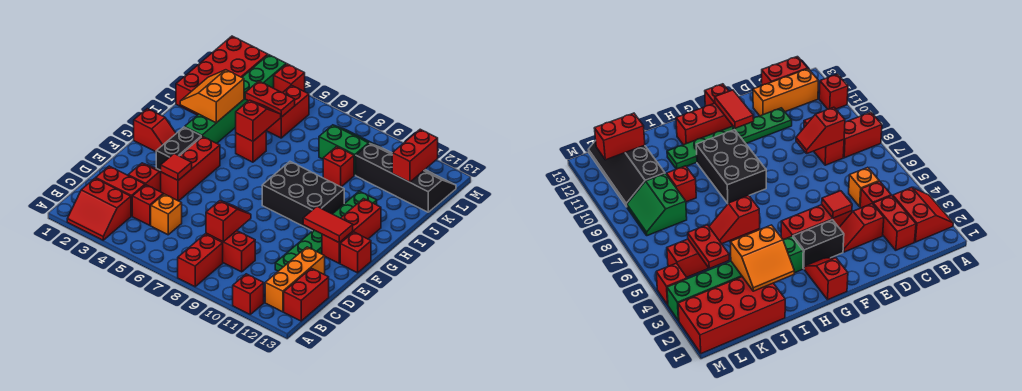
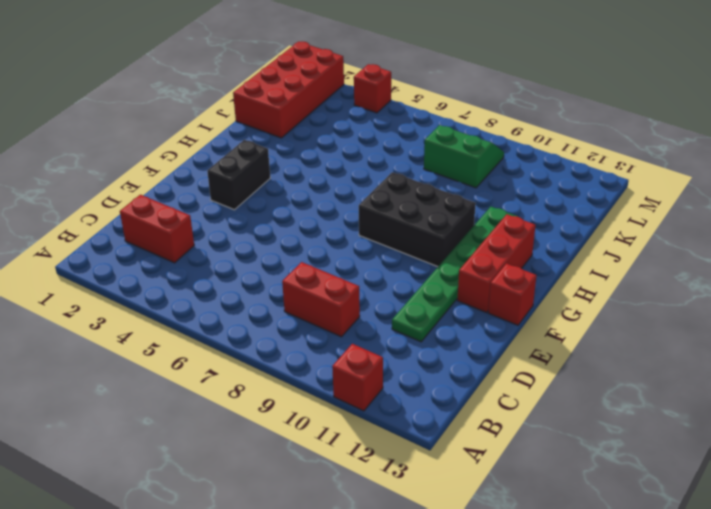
none -> red 2x2 slope [67,178,131,240]
none -> red 1x2 brick [178,234,223,287]
none -> orange 1x3 brick [265,247,325,312]
none -> red 1x2 brick [284,268,329,321]

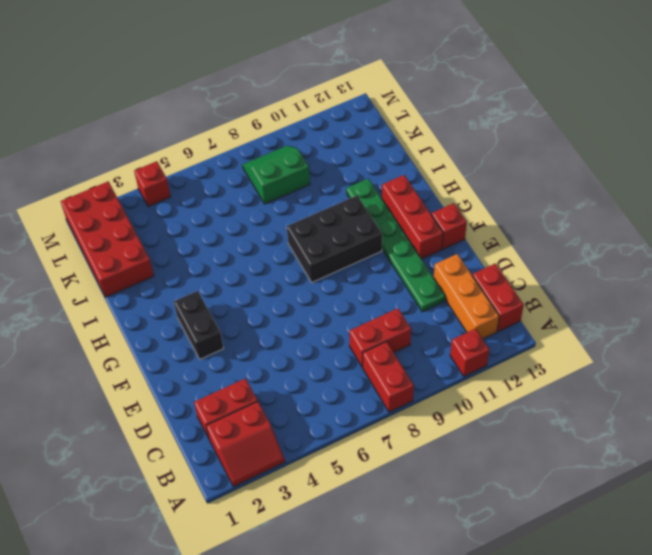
none -> red 1x1 brick [132,185,163,225]
none -> orange 1x1 brick [151,194,182,235]
none -> red 1x2 slope [128,163,161,192]
none -> red 1x3 brick [161,136,220,201]

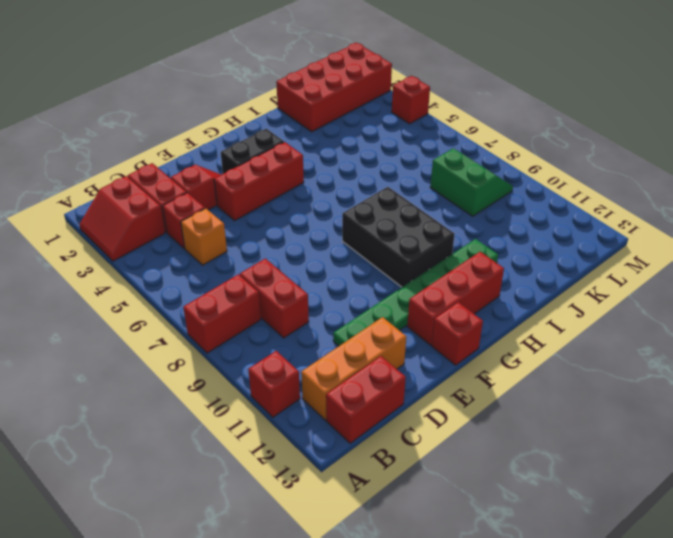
none -> red 1x2 slope [134,109,176,152]
none -> green 1x6 brick [185,55,286,143]
none -> red 1x1 brick [236,131,266,162]
none -> red 1x1 brick [323,147,354,187]

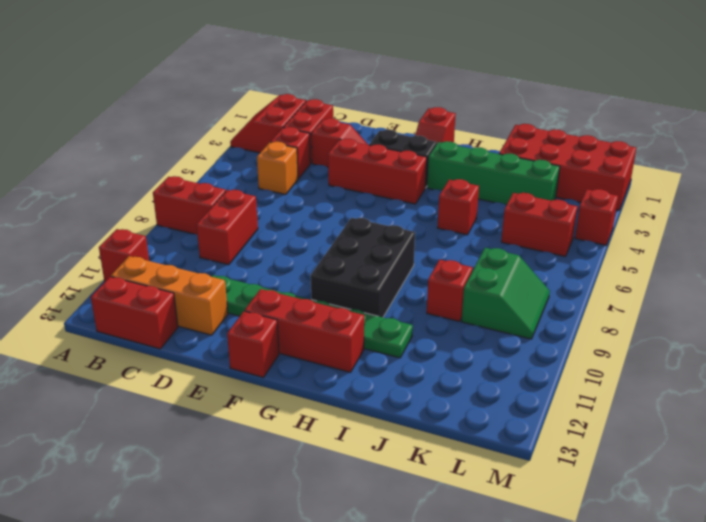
green 1x4 brick [427,141,560,205] -> green 1x6 brick [185,55,286,143]
none -> black 2x4 slope [356,143,456,212]
none -> red 1x2 slope [206,201,251,242]
none -> red 1x1 tile [161,153,192,180]
none -> red 1x2 tile [303,206,353,243]

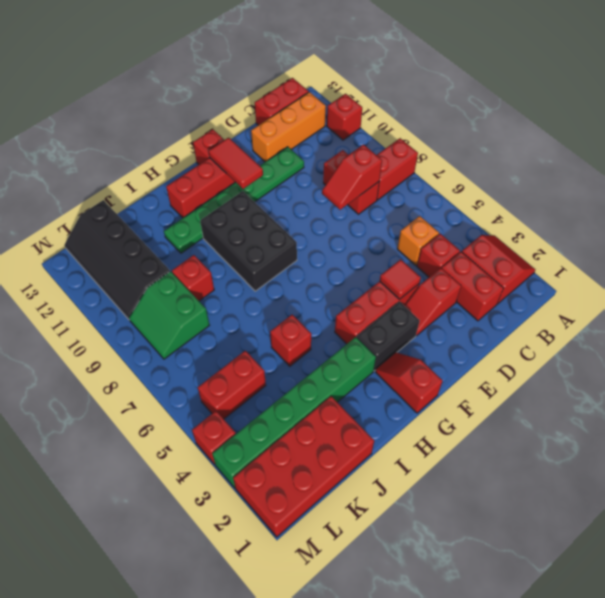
none -> orange 2x2 slope [180,70,244,123]
none -> red 1x2 slope [236,100,281,141]
none -> red 1x2 plate [245,81,295,117]
none -> red 1x2 brick [392,129,438,182]

